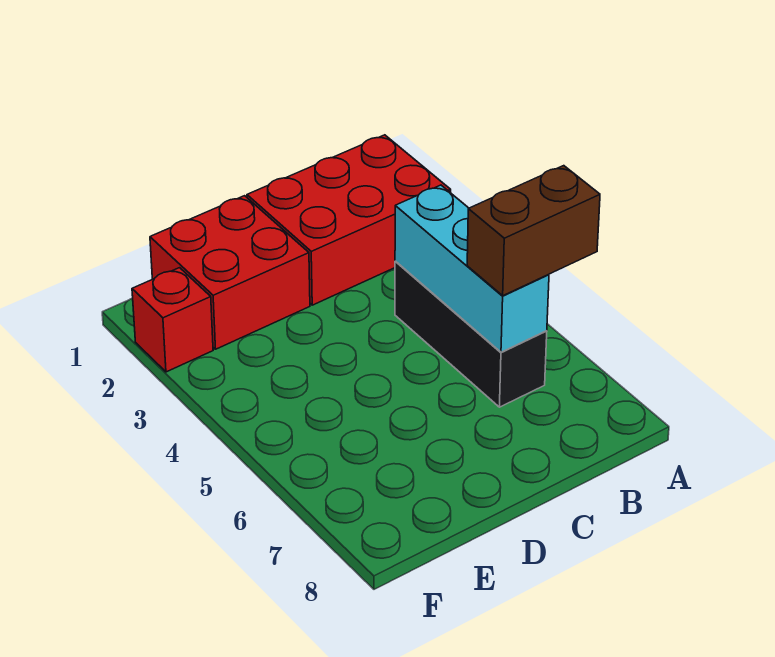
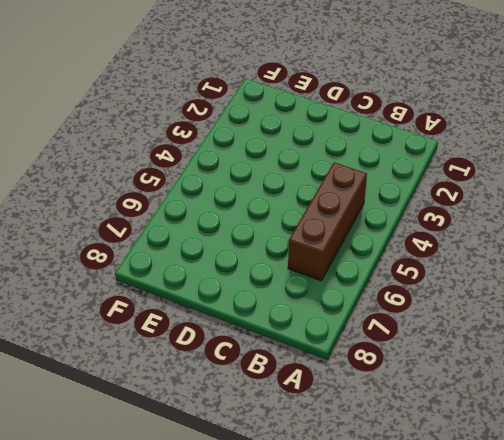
brown 1x3 brick [288,162,367,281] -> black 1x3 brick [395,261,547,407]
none -> red 2x3 brick [247,135,451,305]
none -> red 2x2 brick [150,196,310,349]

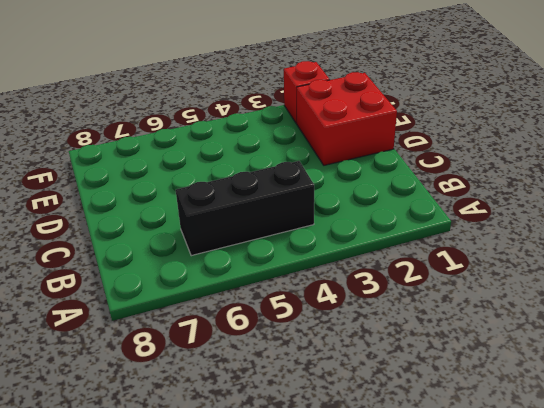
none -> red 2x3 brick [247,135,451,305]
none -> cyan 1x3 brick [395,185,549,352]

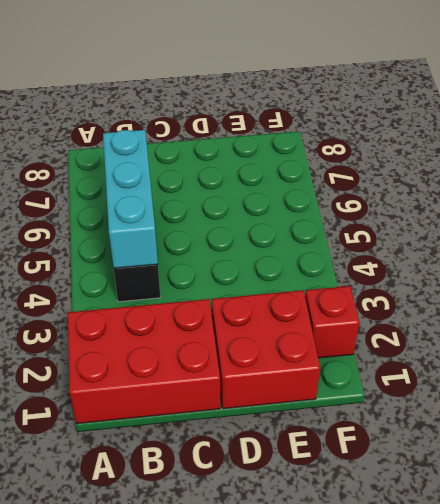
none -> brown 1x2 brick [467,166,600,296]

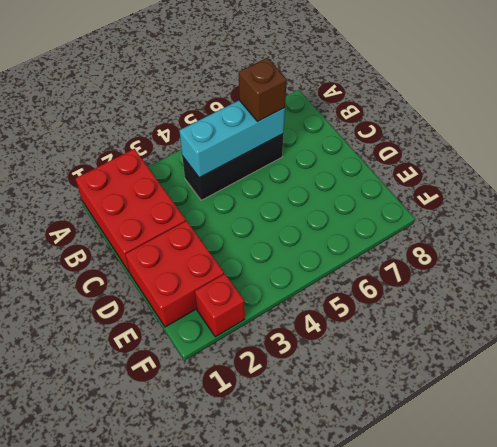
brown 1x1 brick [239,58,287,122] -> brown 1x2 brick [467,166,600,296]

